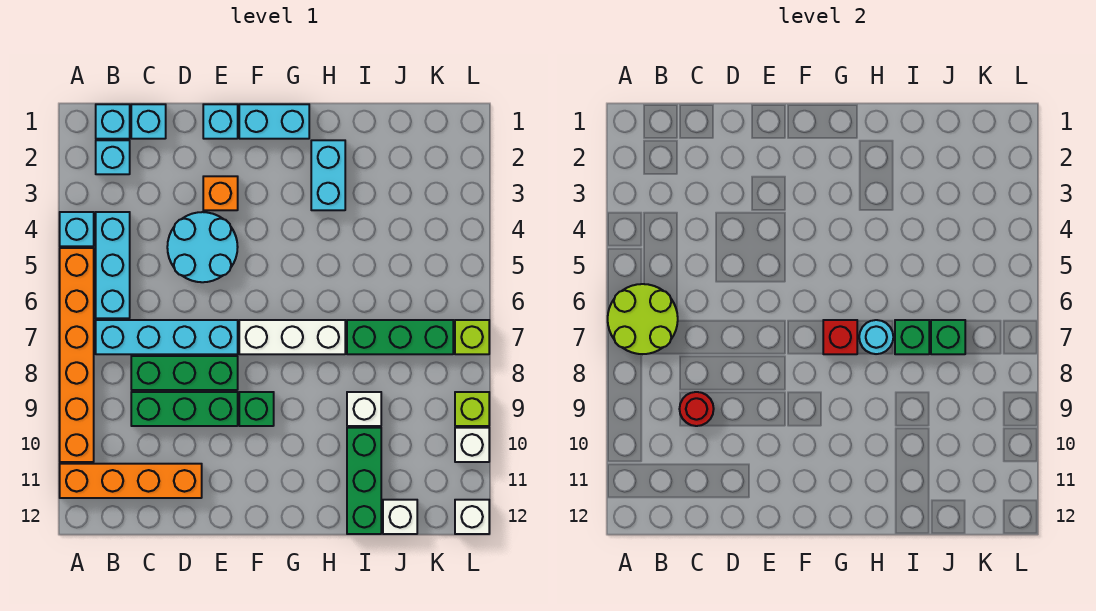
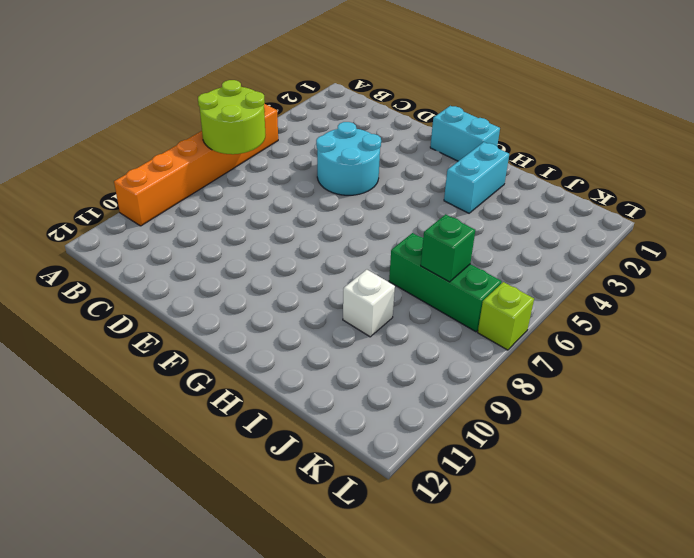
none -> cyan 1x1 brick [60,212,94,246]
none -> orange 1x4 brick [60,464,202,498]
none -> cyan 1x1 brick [96,104,130,139]
none -> cyan 1x1 brick [96,140,130,174]

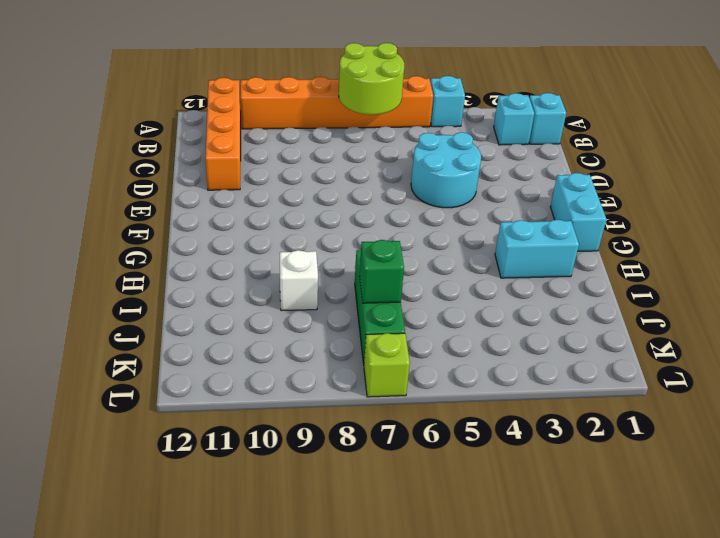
none -> cyan 1x3 brick [96,212,130,318]
none -> cyan 1x4 brick [96,320,238,354]
none -> cyan 1x1 brick [131,104,166,139]
none -> green 1x3 brick [131,356,238,390]

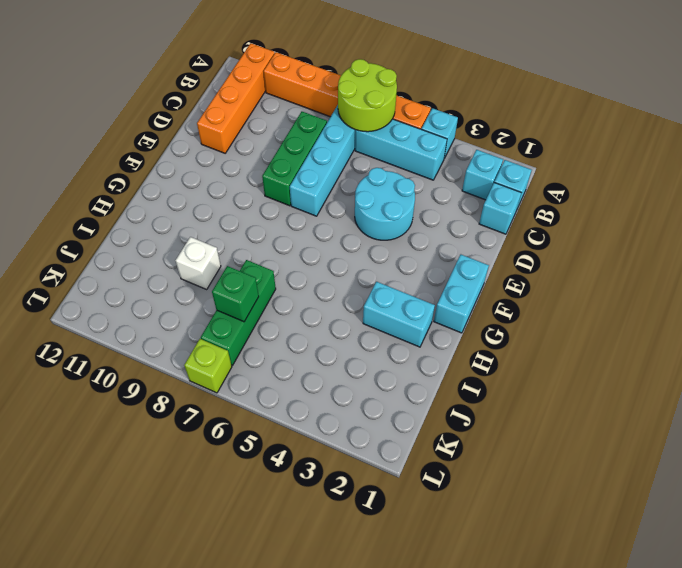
none -> green 1x3 brick [131,392,238,426]
none -> cyan 1x1 brick [203,104,238,139]
none -> orange 1x1 brick [203,176,238,210]
none -> white 1x3 brick [239,320,345,354]

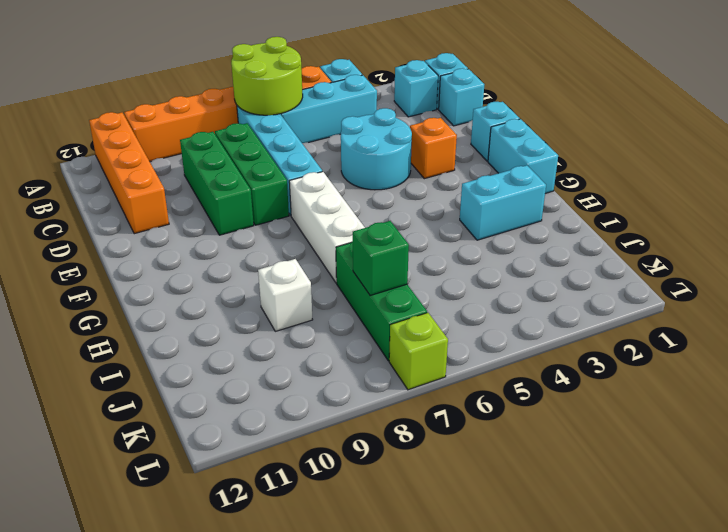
none -> green 1x1 brick [239,392,274,426]
none -> green 1x3 brick [347,428,381,534]
none -> white 1x1 brick [383,500,417,534]
none -> lime 1x1 brick [455,392,489,426]

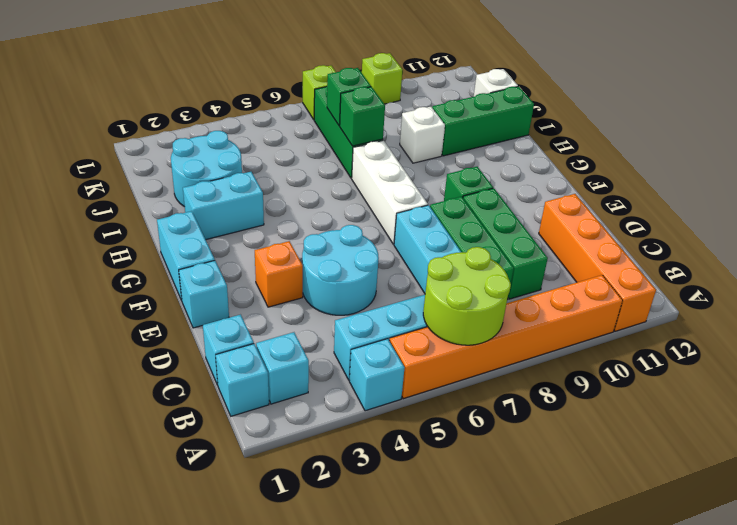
cyan 2x2 round brick [171,131,242,207] -> none
none -> white 1x1 brick [455,428,489,462]
none -> white 1x1 brick [455,500,489,534]
none -> red 1x1 round brick [680,392,714,426]
none -> red 1x1 brick [823,320,857,354]

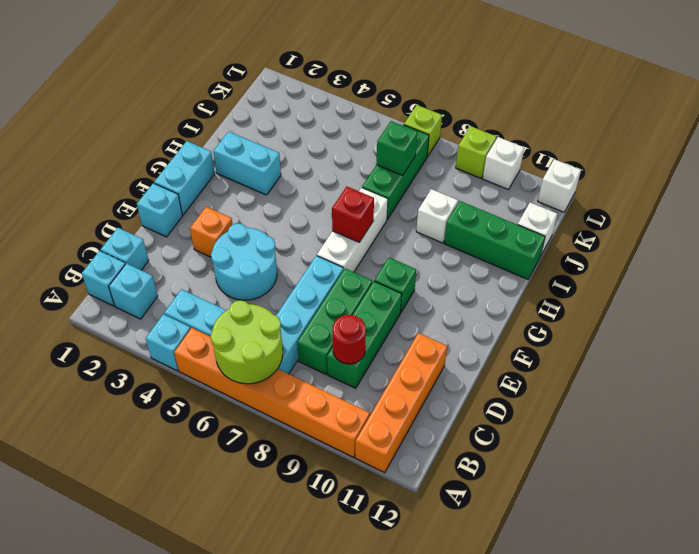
none -> cyan 1x1 round brick [859,320,893,354]
none -> green 1x1 brick [895,320,929,354]

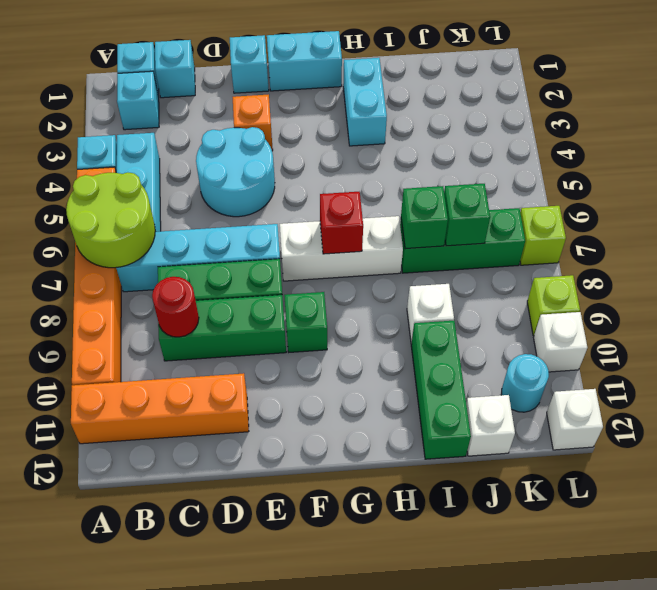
cyan 1x1 round brick [502,354,549,412] -> cyan 1x1 round brick moved to [859,320,893,354]

